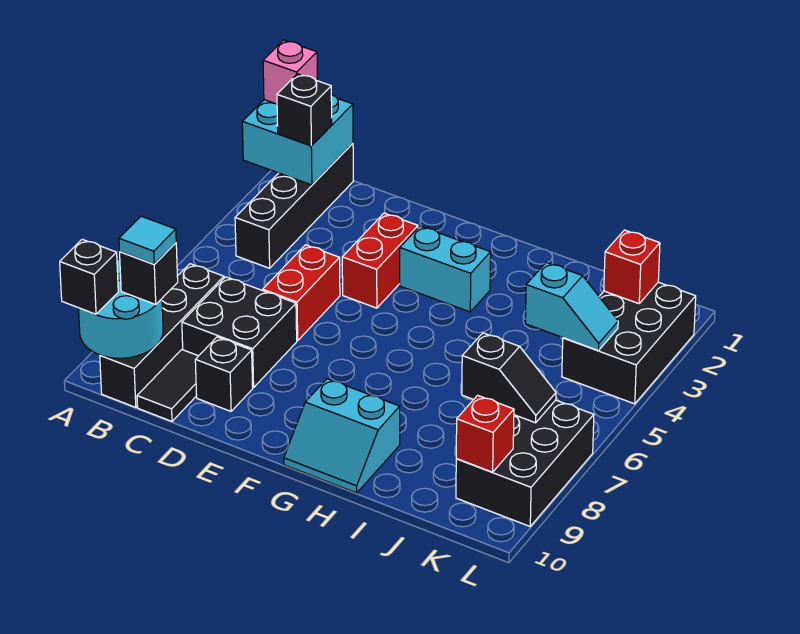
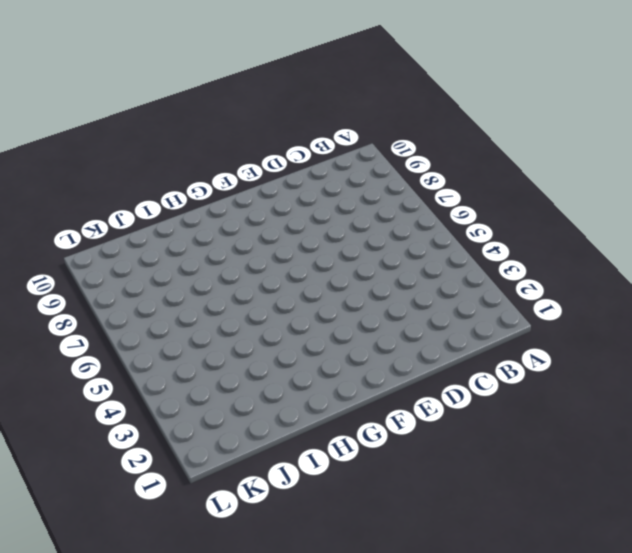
none -> black 1x4 brick [235,143,353,268]
none -> black 1x4 brick [100,264,224,407]
none -> black 2x2 brick [182,277,297,388]

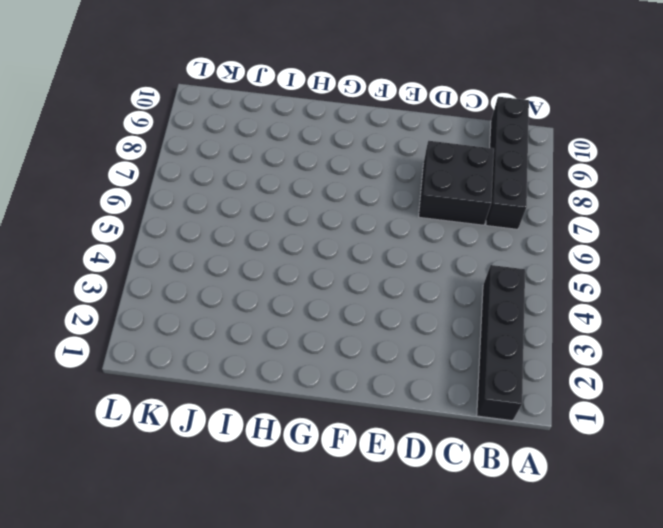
none -> black 1x2 tile [137,350,198,421]
none -> red 1x2 brick [263,245,340,341]
none -> black 1x1 brick [195,337,253,411]

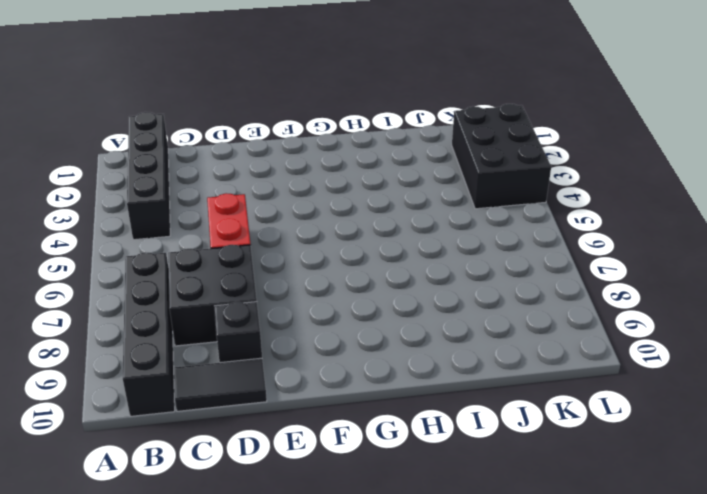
black 1x2 tile [174,358,267,411] -> black 1x2 tile turned to [137,350,198,421]
none -> red 1x2 brick [342,213,418,308]
none -> cyan 1x2 brick [400,226,491,312]
none -> cyan 2x2 slope [284,379,400,493]

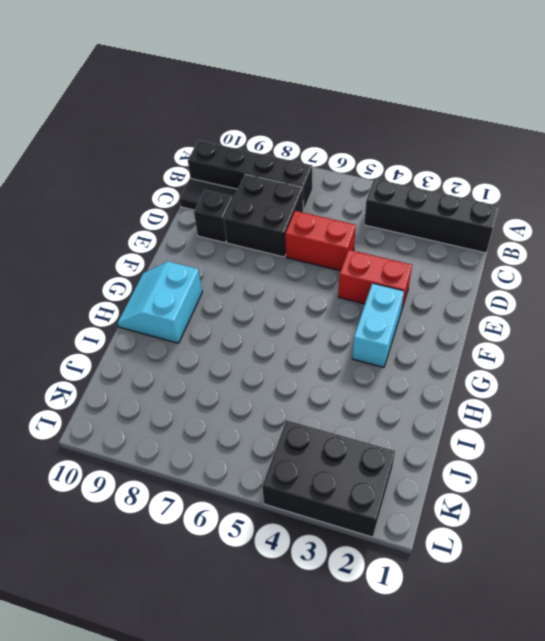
none -> black 2x3 brick [456,400,594,526]
none -> cyan 2x2 brick [242,95,353,185]
none -> cyan 2x2 round brick [79,259,163,358]

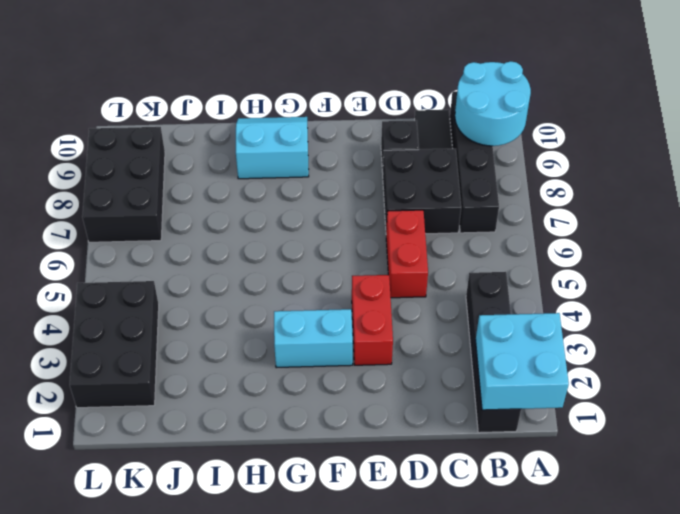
none -> cyan 1x2 slope [525,263,618,351]
none -> black 1x2 slope [462,333,556,423]
none -> red 1x1 brick [604,230,660,304]

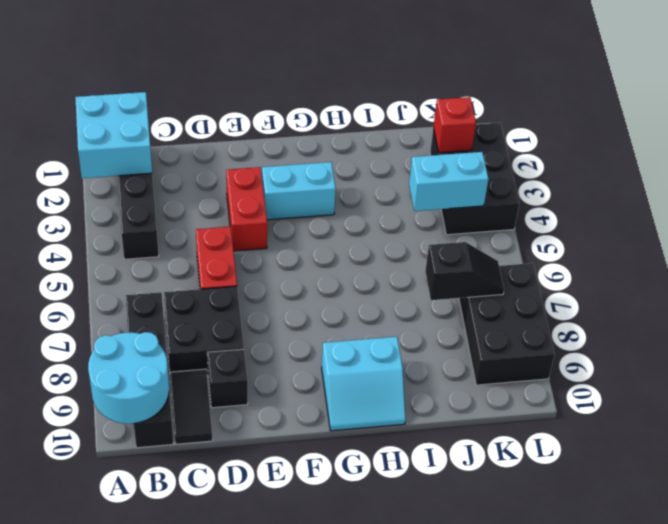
cyan 1x2 brick [409,152,488,211] -> cyan 1x2 slope [525,263,618,351]
none -> red 1x1 brick [456,395,514,472]
none -> pink 1x1 brick [263,40,317,104]
none -> black 1x1 brick [60,239,118,314]

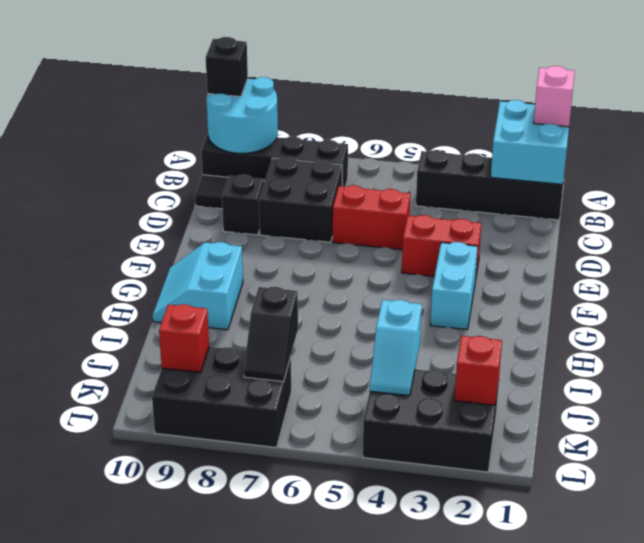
none -> black 1x1 brick [277,74,332,146]
none -> black 1x1 brick [120,243,178,304]
none -> cyan 1x1 tile [119,216,176,264]

